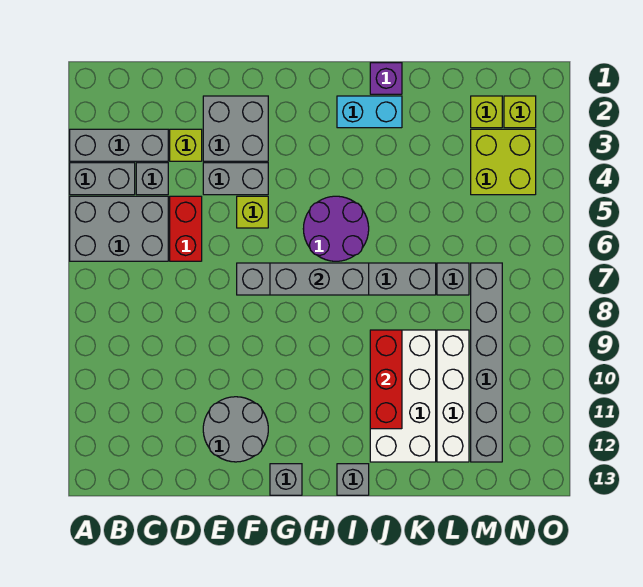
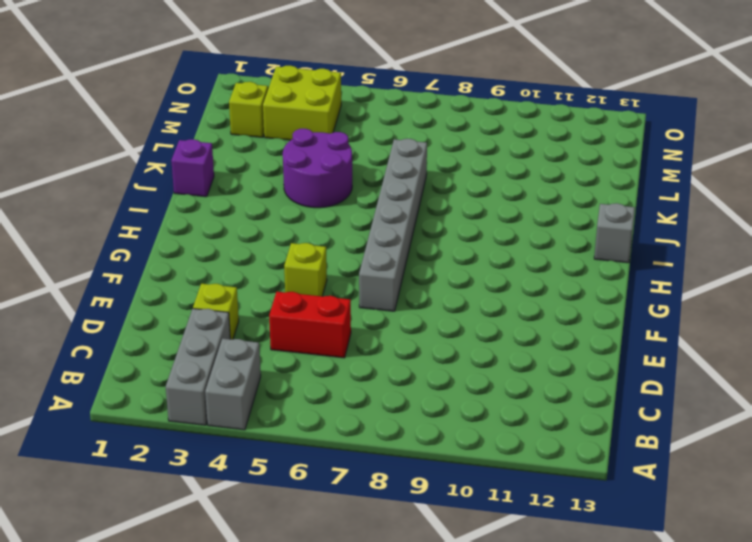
purple 2x2 round brick [283,129,352,208] -> purple 2x2 round brick moved to [303,196,369,261]
none -> grey 2x3 brick [70,196,168,261]
none -> grey 1x1 brick [136,163,168,195]
none -> grey 2x2 brick [203,96,268,161]

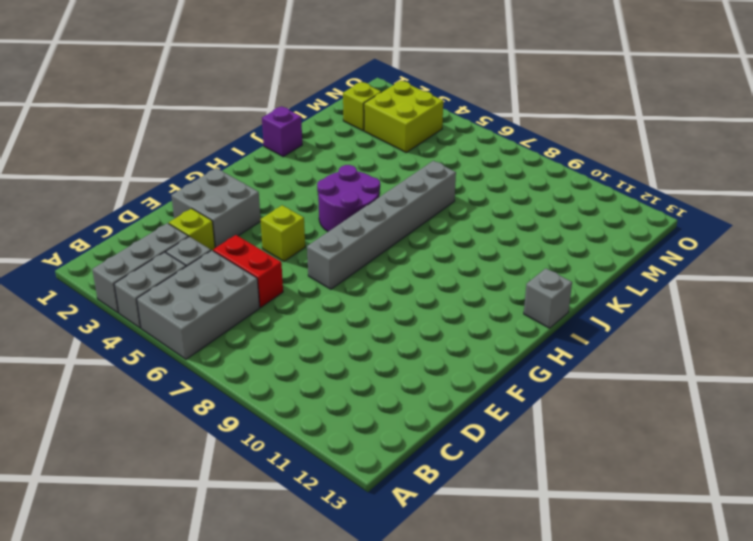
none -> grey 1x2 brick [203,163,268,195]
none -> grey 2x2 round brick [203,397,268,462]
none -> grey 1x1 brick [270,464,302,495]

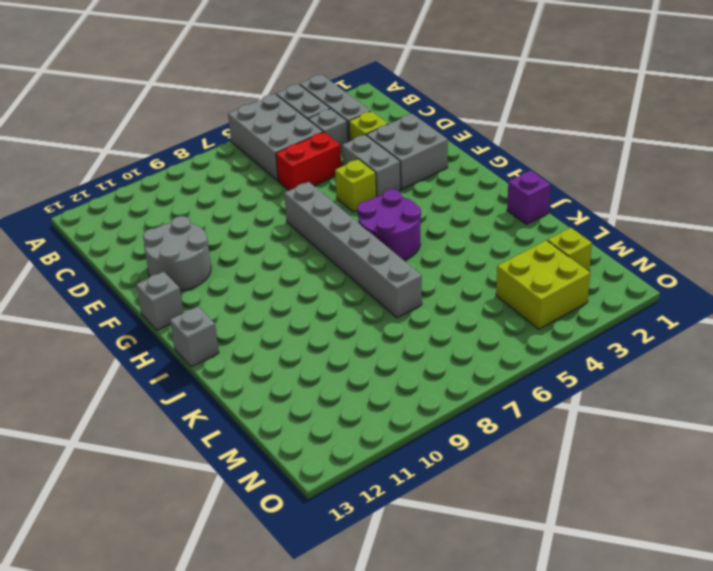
none -> cyan 1x2 brick [337,96,402,128]
none -> white 2x4 brick [370,330,436,462]
none -> grey 1x1 brick [437,263,469,295]

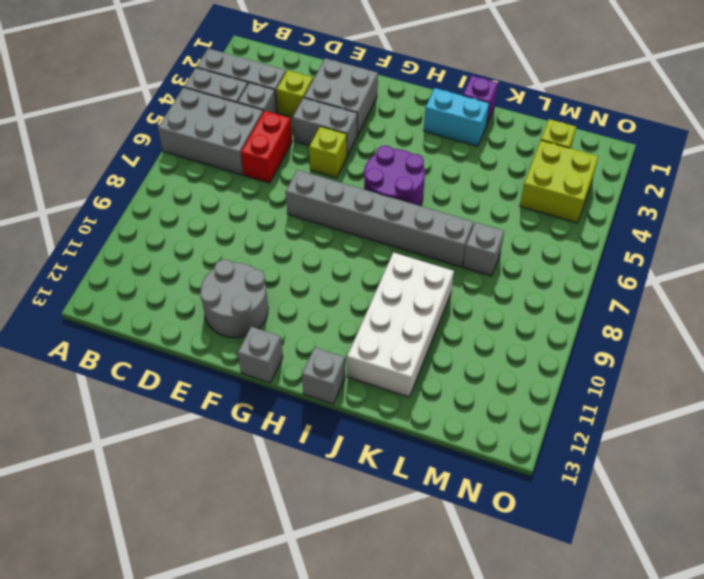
none -> white 1x4 brick [437,330,469,462]
none -> grey 1x6 brick [471,263,502,462]
none -> lime 1x1 brick [504,96,536,128]

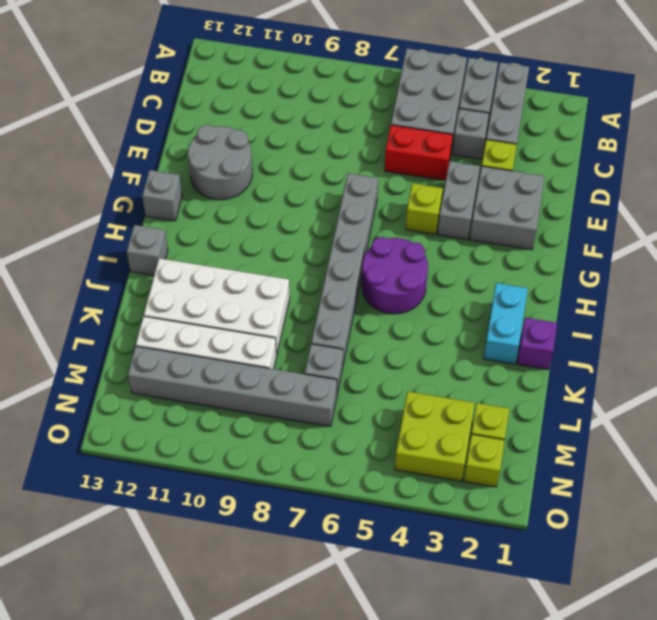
none -> grey 1x3 brick [270,263,369,295]
none -> red 1x3 brick [370,330,402,429]

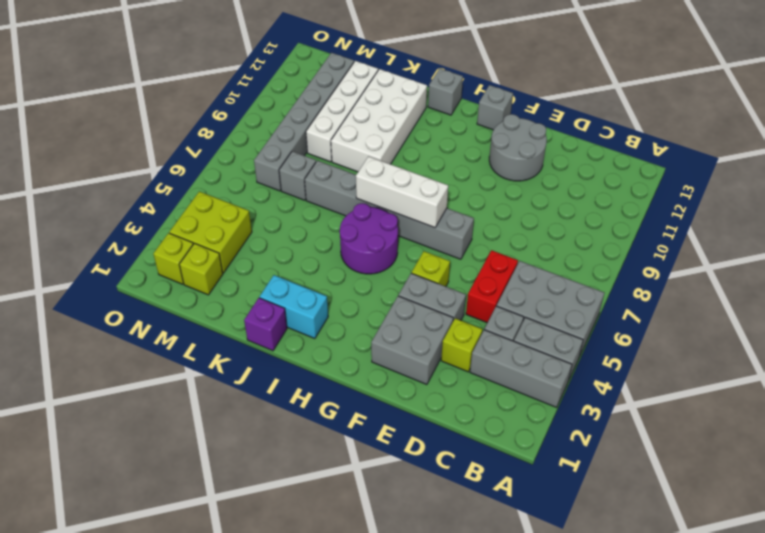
white 1x3 brick [356,156,448,228] -> grey 1x3 brick [270,263,369,295]
none -> red 1x3 brick [370,330,402,429]

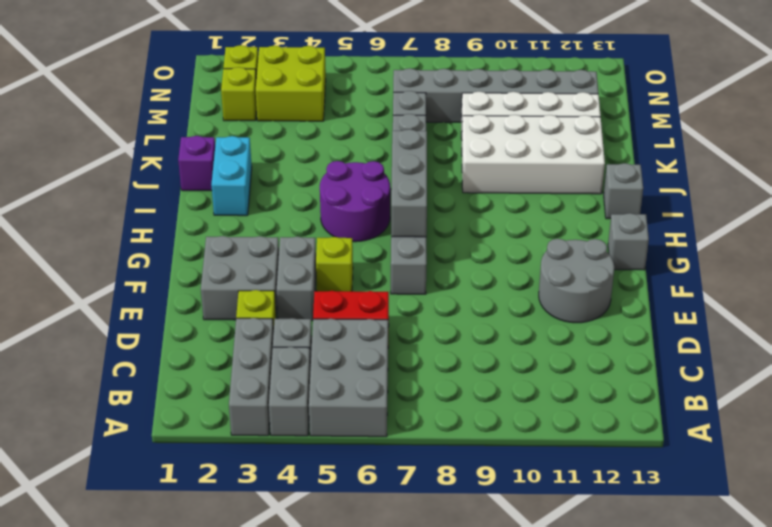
none -> red 1x3 brick [370,330,402,429]

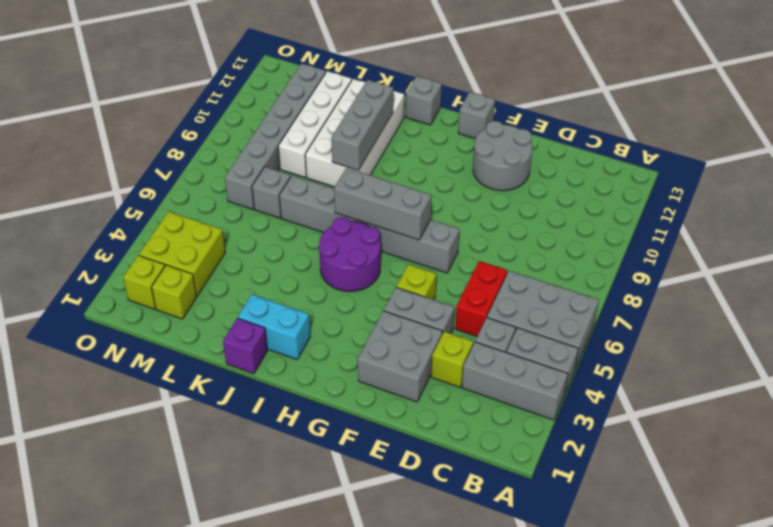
grey 1x3 brick [331,80,393,171] -> red 1x3 brick [370,330,402,429]

